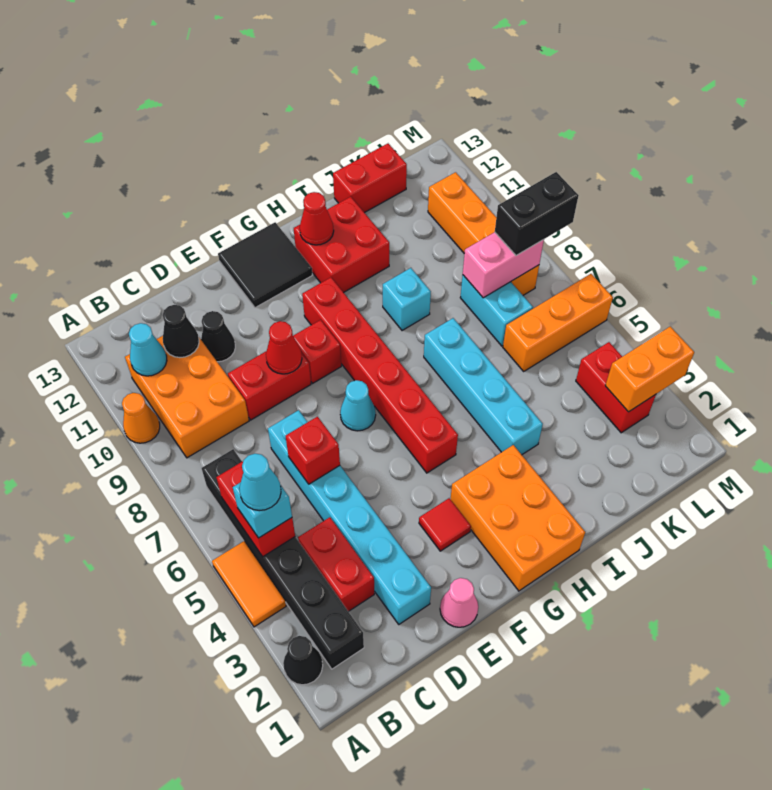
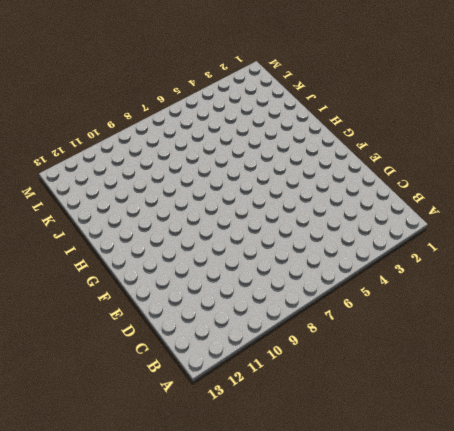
none -> black 1x1 cone [283,636,323,685]
none -> orange 1x2 tile [212,541,286,627]
none -> orange 1x1 cone [122,393,160,443]
none -> black 1x6 brick [202,449,364,669]

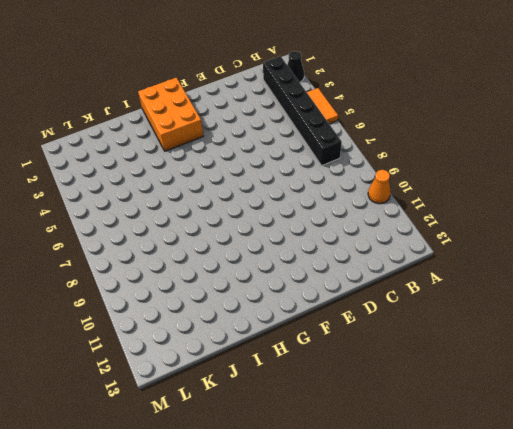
none -> orange 2x3 brick [125,336,249,458]
none -> red 1x2 brick [298,517,374,612]
none -> cyan 1x6 brick [268,410,431,624]
none -> red 1x2 brick [228,351,311,420]

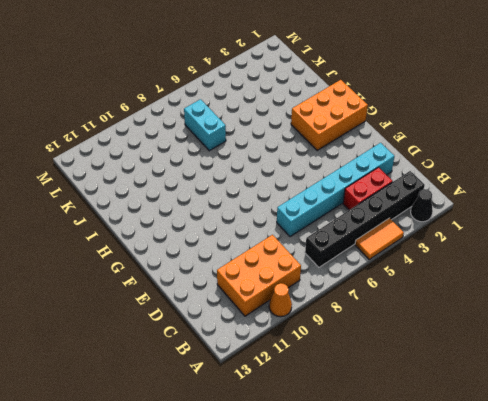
cyan 1x2 brick [184,99,226,151] -> cyan 1x2 brick turned to [460,275,533,346]
none -> red 1x2 brick [228,351,311,420]
none -> black 1x1 cone [201,311,235,362]
none -> pink 1x1 cone [440,578,478,627]
none -> red 1x1 tile [419,498,471,551]

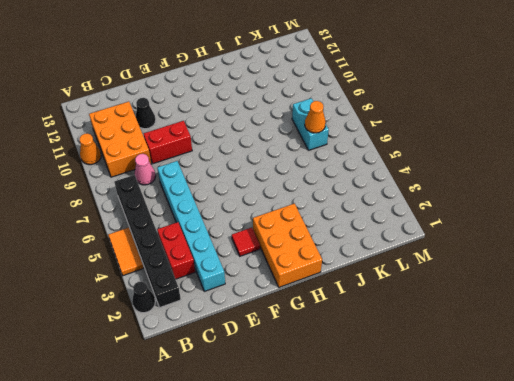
pink 1x1 cone [134,154,156,185] -> pink 1x1 cone moved to [440,578,478,627]
orange 1x1 cone [305,101,326,133] -> none
none -> cyan 1x1 cone [340,380,376,431]
none -> red 1x1 brick [293,320,341,383]
none -> black 2x2 tile [218,222,312,308]
none -> red 1x6 brick [302,277,458,473]

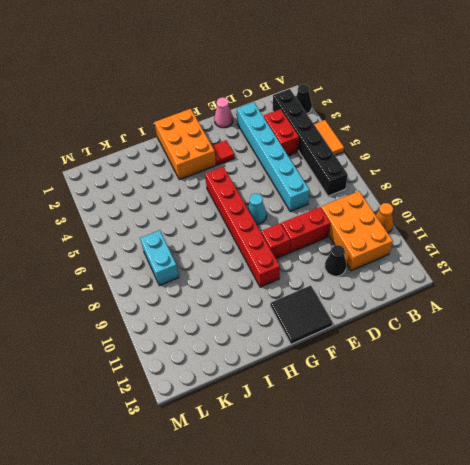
none -> red 2x2 brick [294,197,389,292]
none -> cyan 1x4 brick [424,318,543,455]
none -> cyan 1x1 brick [383,268,431,331]
none -> red 1x2 brick [333,144,407,213]

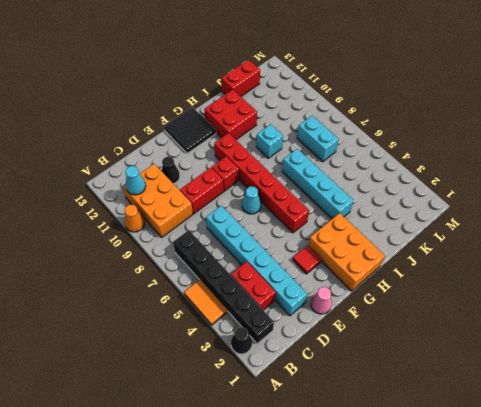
none -> orange 1x3 brick [503,274,613,371]
none -> red 1x2 brick [576,342,656,433]
none -> orange 1x4 brick [428,172,539,295]
none -> red 1x2 brick [216,461,295,557]

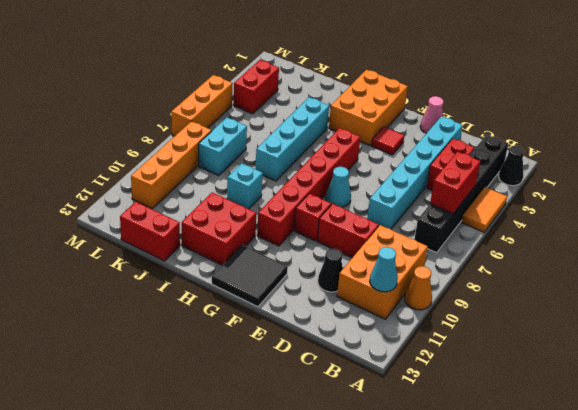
orange 1x3 brick [171,75,233,136] -> orange 1x3 brick turned to [503,274,613,371]
none -> black 1x1 cone [163,305,199,358]
none -> red 1x1 brick [286,417,340,484]
none -> red 1x1 cone [266,321,302,374]
none -> red 1x1 cone [300,192,334,245]

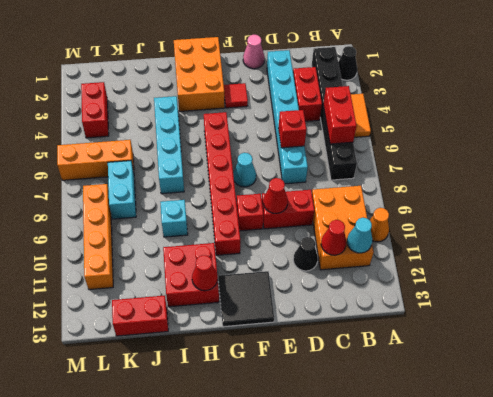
red 1x1 cone [321,220,346,255] -> black 1x1 cone [163,305,199,358]
none -> pink 1x2 brick [463,232,544,298]
none -> orange 1x2 brick [605,327,694,412]
none -> cyan 1x1 brick [233,482,292,538]
none -> black 1x2 brick [495,172,579,256]

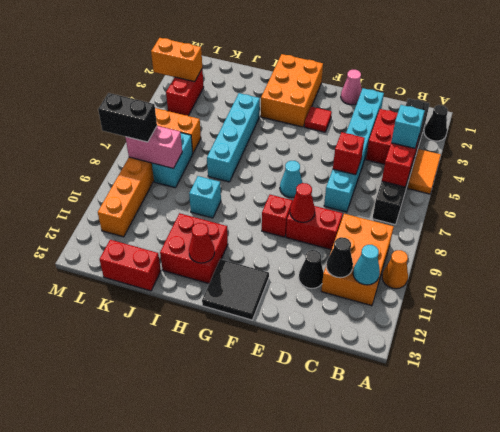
none -> red 1x6 brick [302,277,458,473]
none -> cyan 1x1 cone [239,454,281,511]

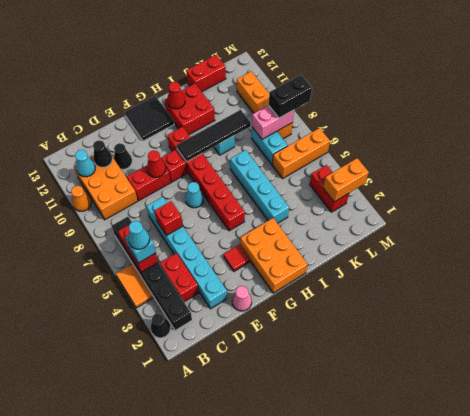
black 1x4 tile [177,110,251,162] -> none

